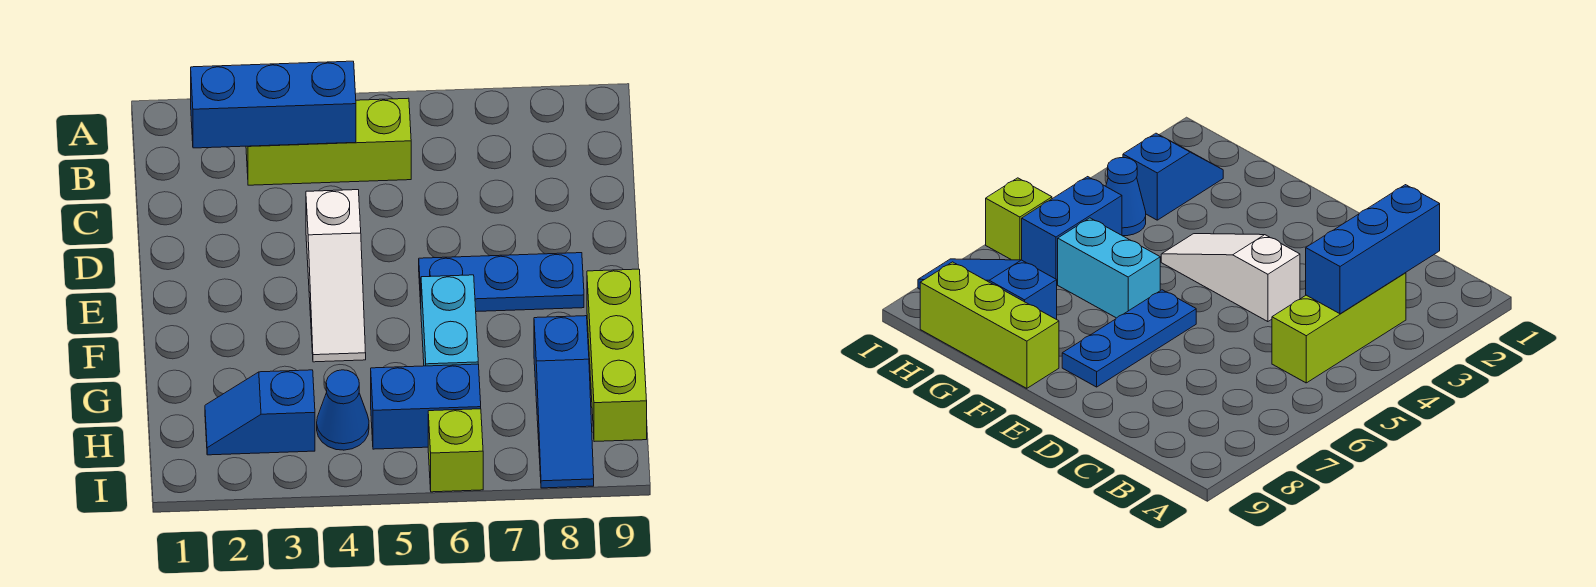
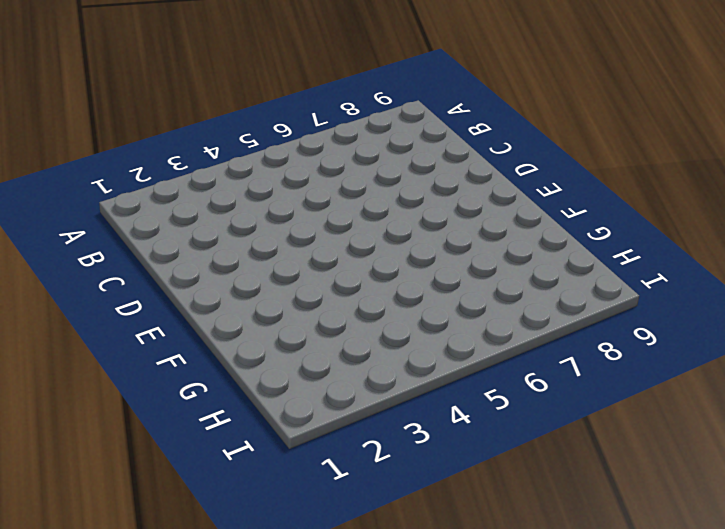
none -> lime 1x3 brick [246,98,411,185]
none -> white 1x3 slope [306,190,366,362]

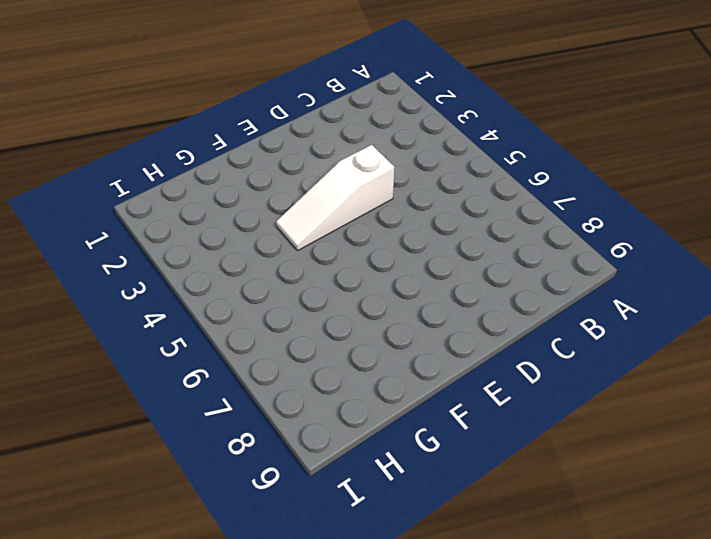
none -> lime 1x3 brick [246,98,411,185]
none -> blue 1x3 plate [419,253,584,312]

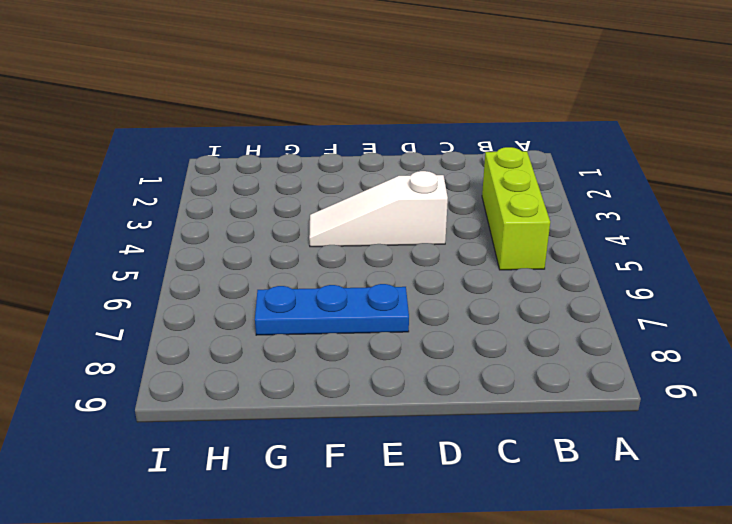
blue 1x3 plate [255,284,409,335] -> blue 1x3 plate turned to [419,253,584,312]
none -> cyan 1x2 brick [421,275,478,366]
none -> lime 1x3 brick [587,269,647,442]

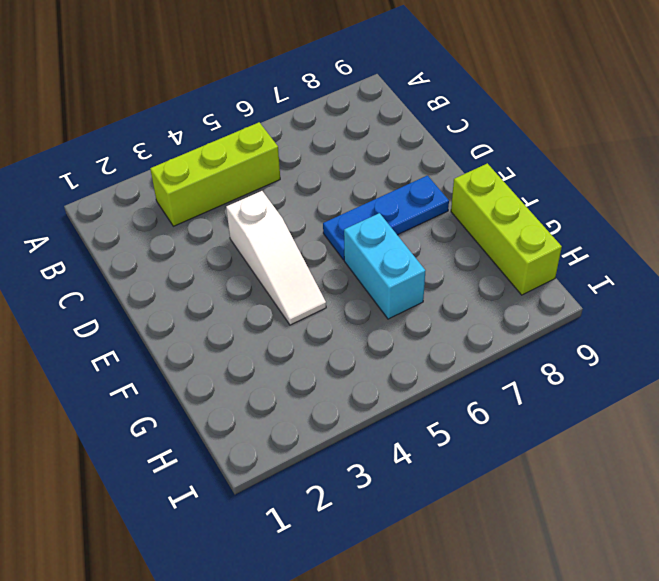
none -> blue 1x3 slope [534,316,594,488]
none -> blue 1x2 slope [205,370,315,455]

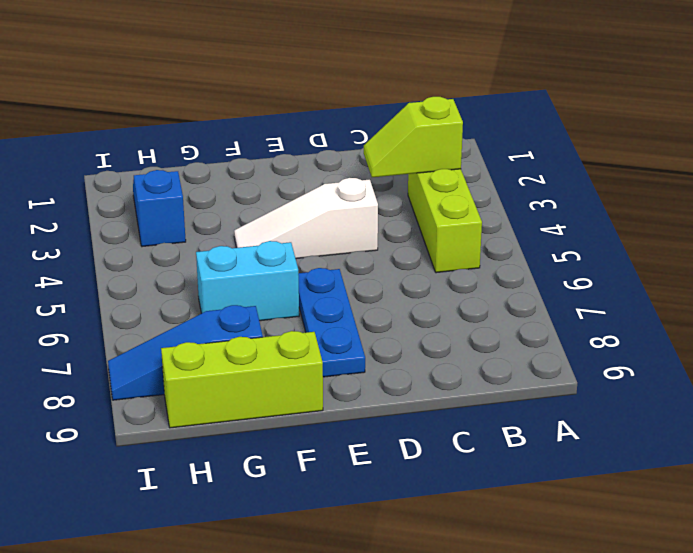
lime 1x2 slope [364,97,463,177] -> blue 1x3 brick [191,61,356,148]
none -> blue 1x1 cone [317,370,369,450]
none -> blue 1x2 brick [371,364,481,449]

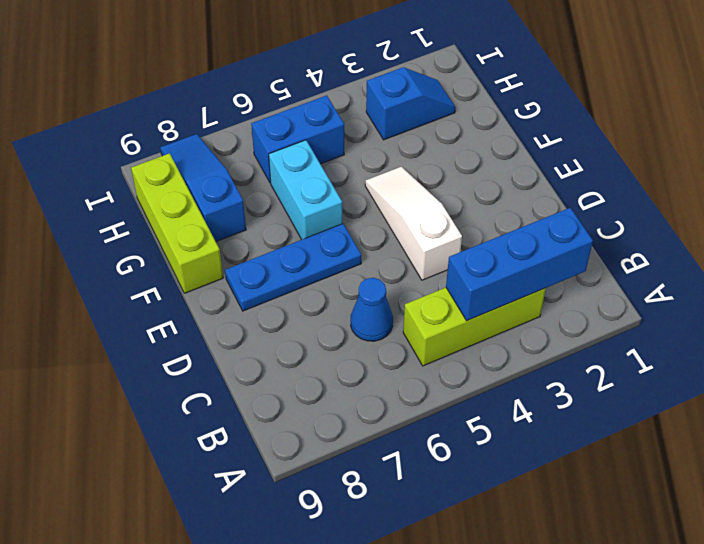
blue 1x1 cone [351,278,393,341] -> blue 1x1 cone moved to [317,370,369,450]
none -> lime 1x1 brick [428,409,483,492]

